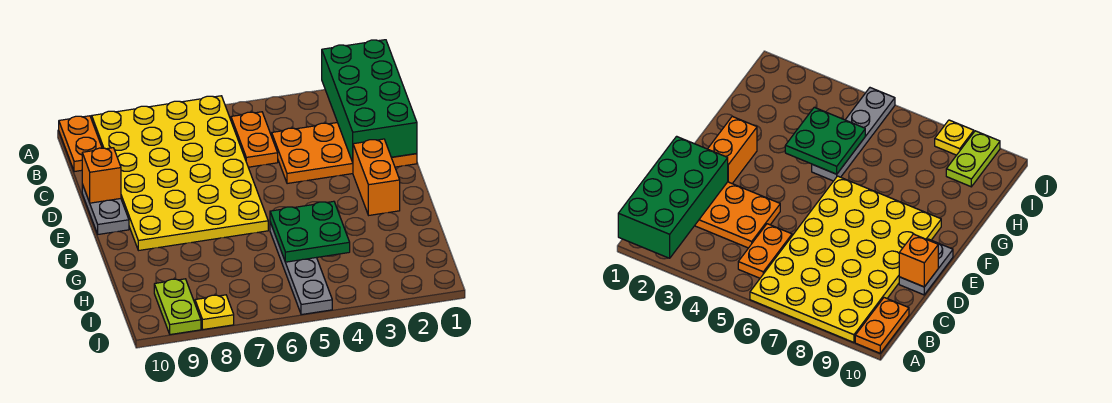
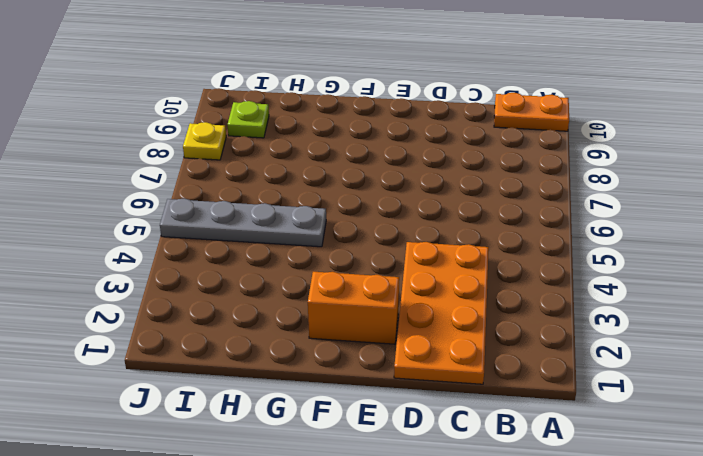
lime 1x1 plate [227,101,269,138] -> lime 1x2 plate [154,279,201,335]
none -> yellow 4x6 plate [92,96,268,251]
none -> orange 1x2 plate [231,112,278,167]
none -> grey 1x2 plate [82,184,129,234]

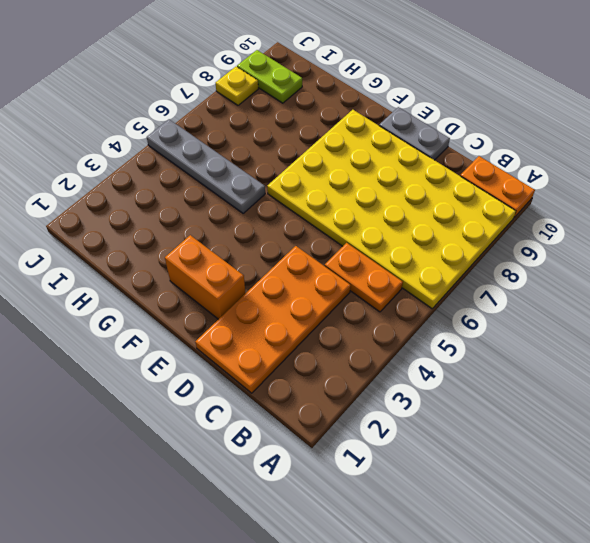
none -> green 2x4 brick [322,40,417,162]
none -> orange 1x1 brick [82,148,121,203]
none -> green 2x2 plate [270,201,350,262]

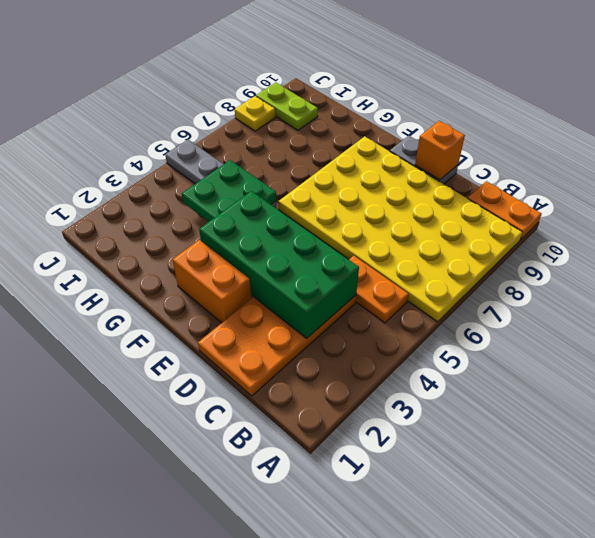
green 2x4 brick [199,191,359,338] -> green 2x4 brick moved to [322,40,417,162]

